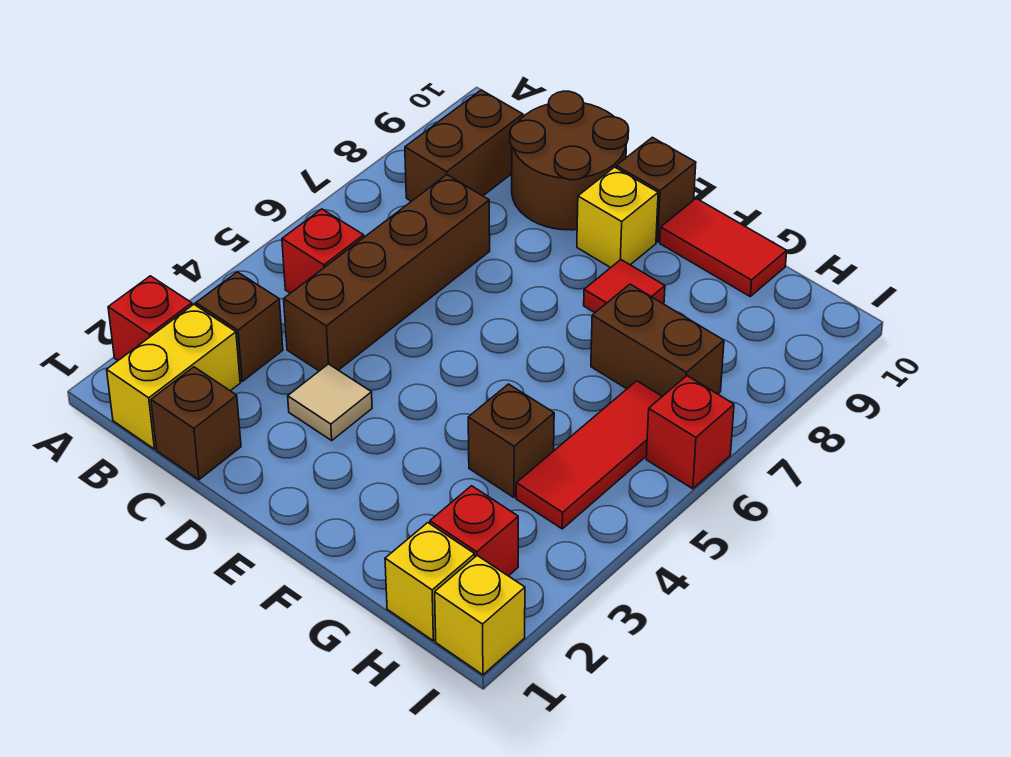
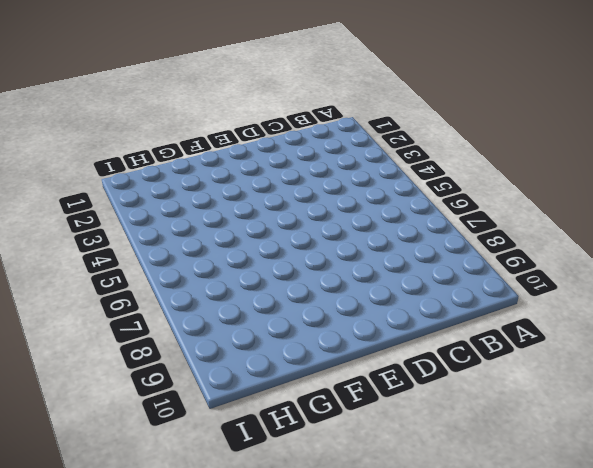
none -> red 1x1 brick [108,276,192,360]
none -> yellow 1x2 brick [107,304,240,449]
none -> brown 1x1 brick [196,272,283,381]

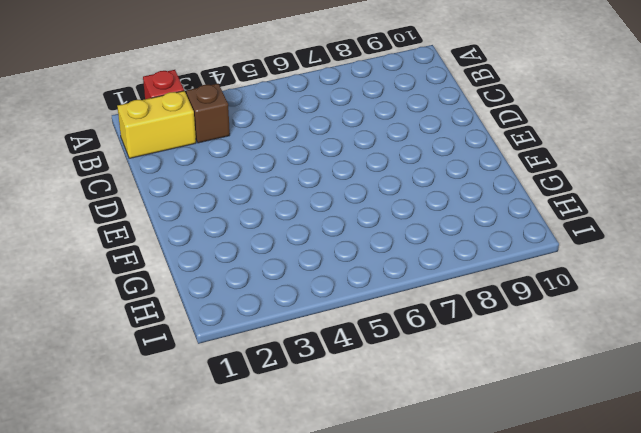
none -> red 1x1 brick [282,209,364,293]
none -> brown 1x2 brick [405,90,523,201]
none -> brown 1x1 brick [151,367,241,480]

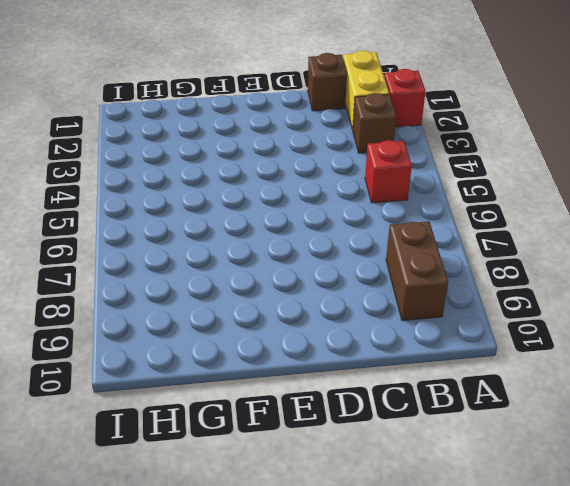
none -> brown 1x4 brick [284,175,490,371]
none -> brown 2x2 round brick [510,91,629,230]
none -> tan 1x1 tile [288,364,372,440]

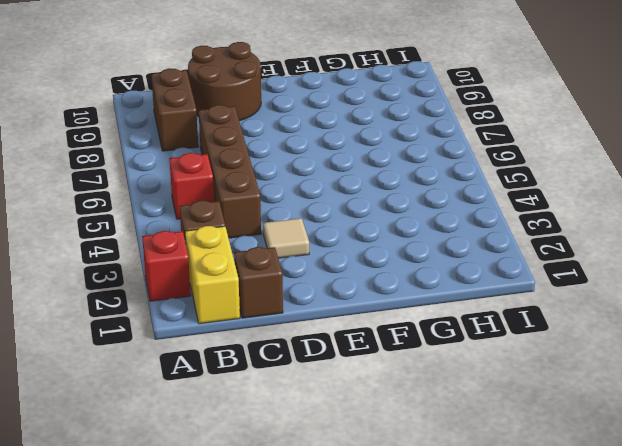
none -> yellow 1x1 brick [577,167,658,268]
none -> brown 1x1 brick [616,137,696,242]
none -> red 1x1 tile [584,260,665,313]

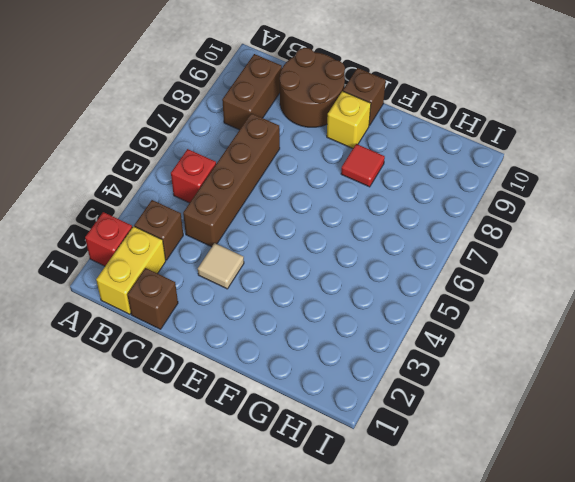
none -> red 1x2 tile [660,198,787,296]
none -> brown 1x1 brick [468,384,554,497]
none -> brown 1x2 brick [591,284,724,396]

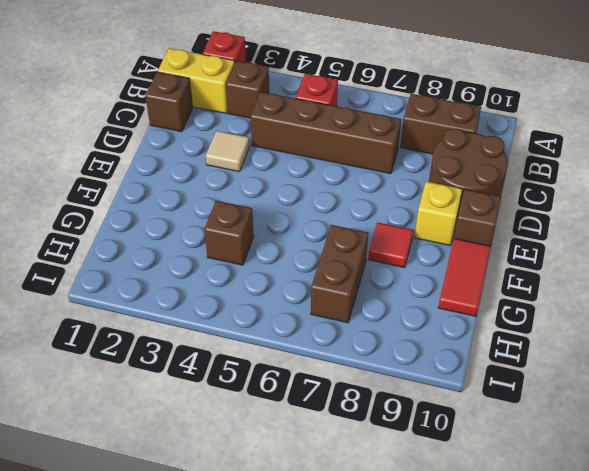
none -> yellow 1x1 brick [385,523,475,641]
none -> red 1x1 brick [430,486,518,576]
none -> red 1x3 tile [516,381,662,529]

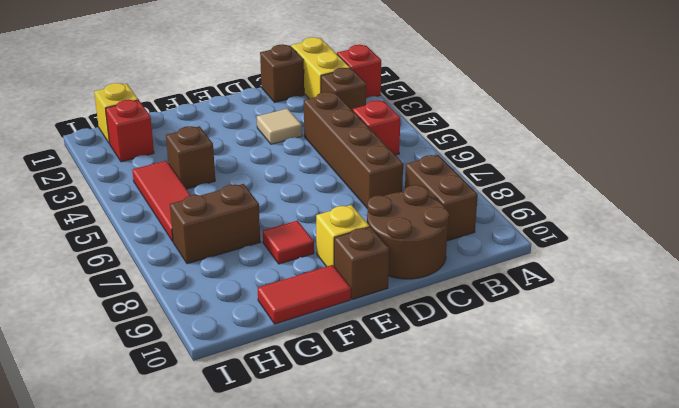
none -> yellow 1x1 brick [435,556,525,675]
none -> red 1x1 brick [646,376,734,489]

